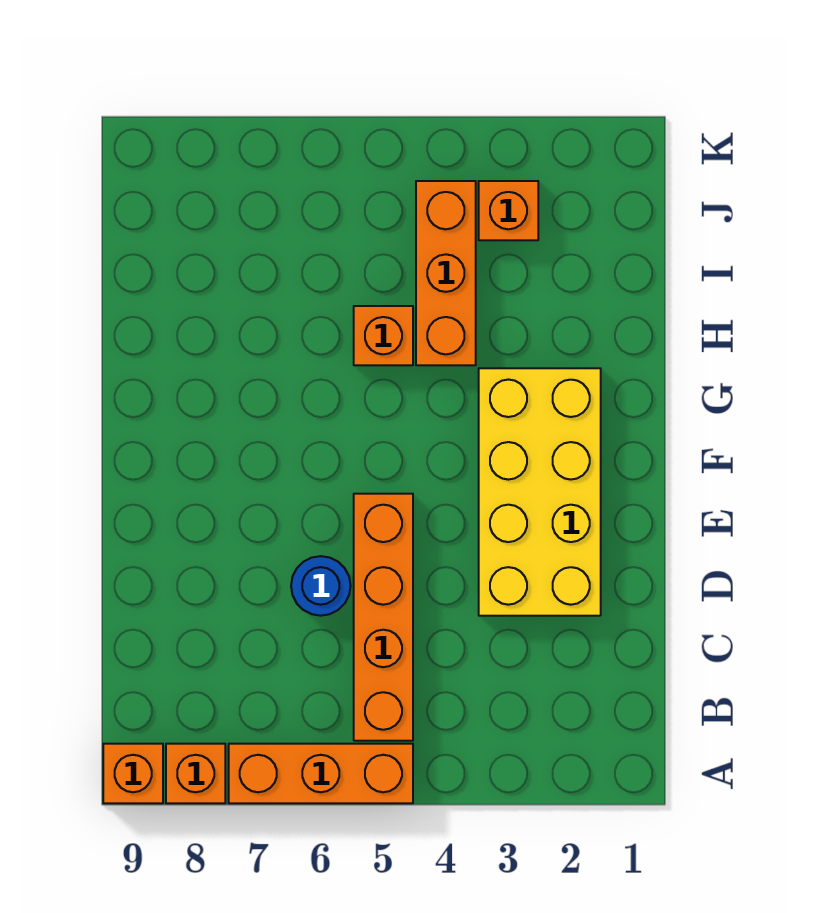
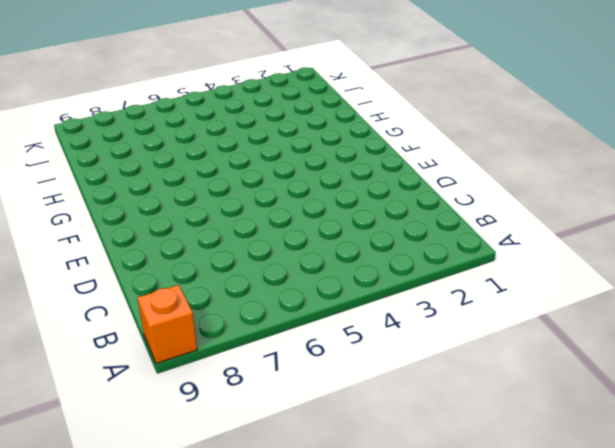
none -> orange 1x3 brick [229,744,413,803]
none -> orange 1x1 brick [166,744,225,803]

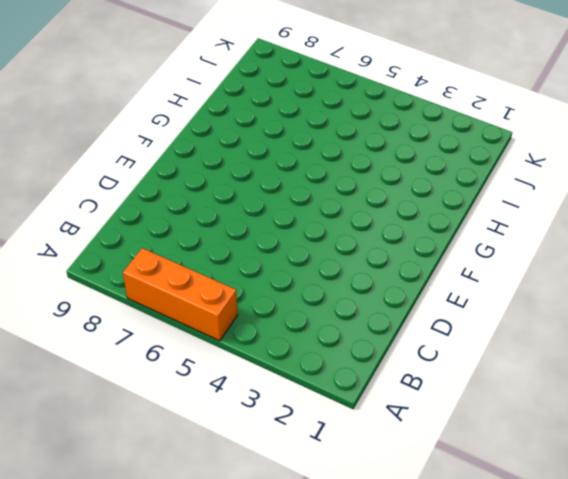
none -> orange 1x1 brick [166,744,225,803]
none -> orange 1x1 brick [103,744,163,803]

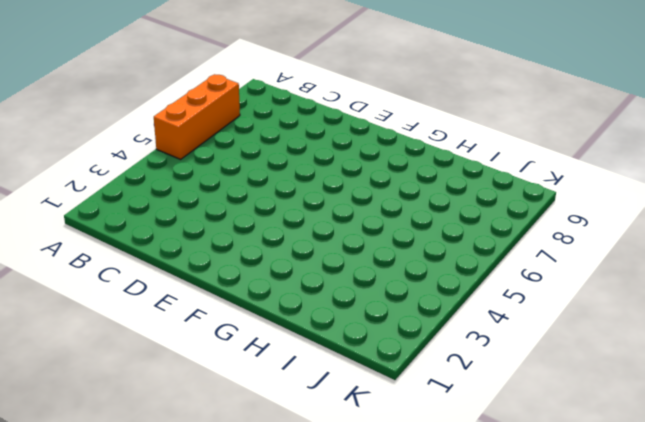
none -> orange 1x1 brick [166,744,225,803]
none -> orange 1x1 brick [103,744,163,803]

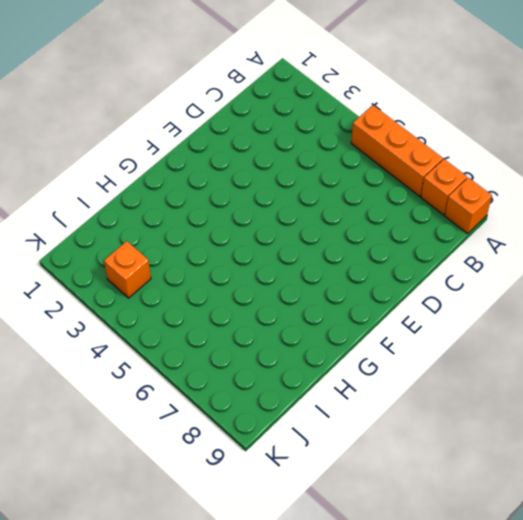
none -> orange 1x4 brick [354,494,413,741]
none -> yellow 2x4 brick [479,368,601,616]

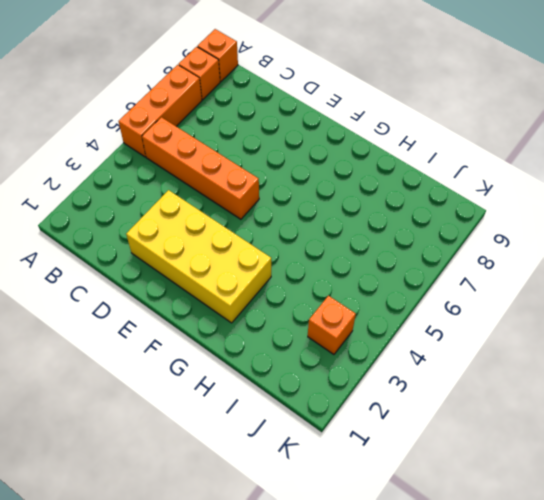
none -> blue 1x1 round brick [291,556,351,616]
none -> orange 1x3 brick [416,181,476,365]

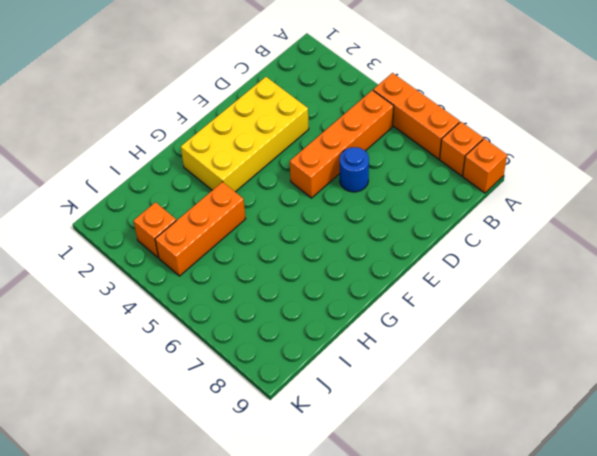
none -> orange 1x1 brick [354,306,413,365]

